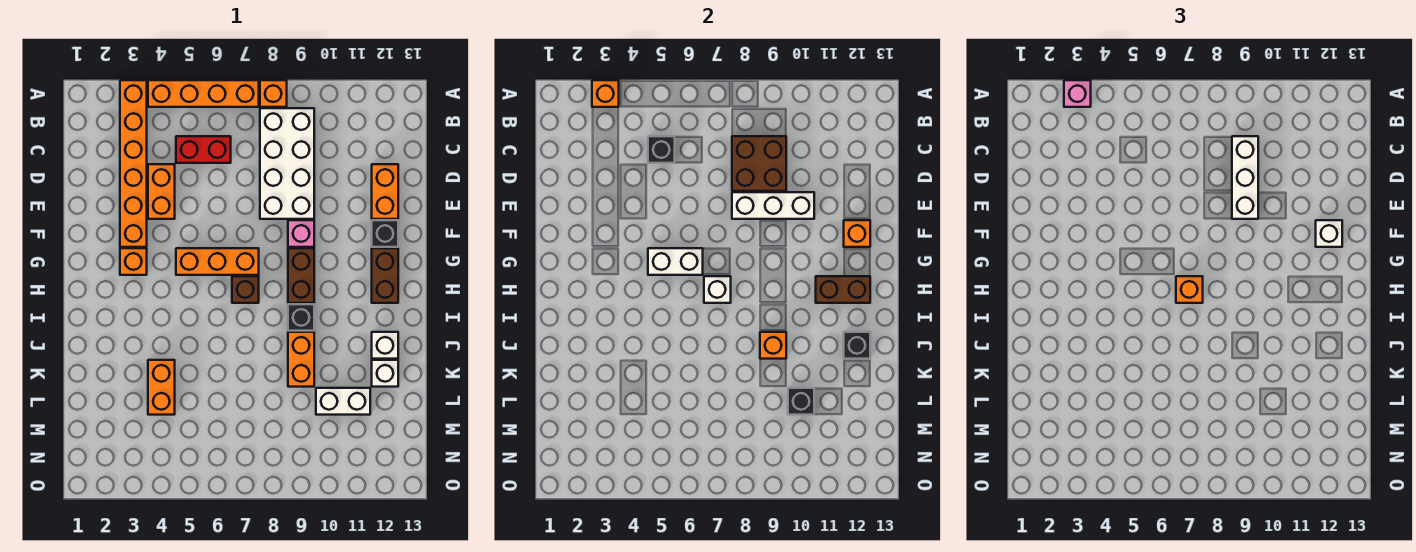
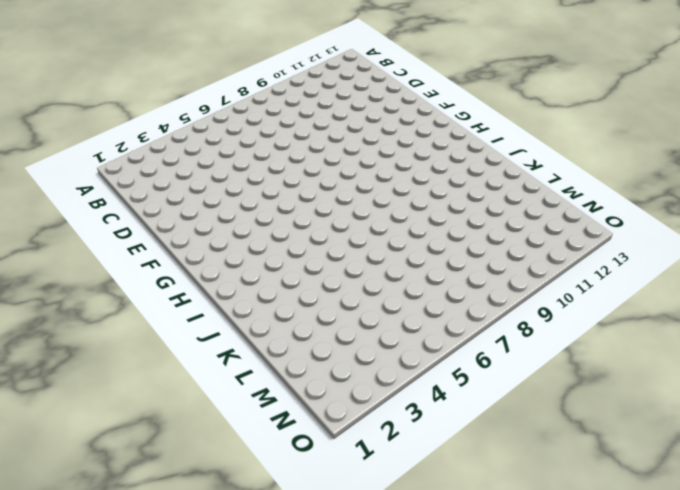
none -> orange 1x6 brick [120,80,147,247]
none -> orange 1x4 brick [148,80,259,107]
none -> orange 1x1 brick [260,80,287,107]
none -> white 2x4 brick [260,108,314,219]

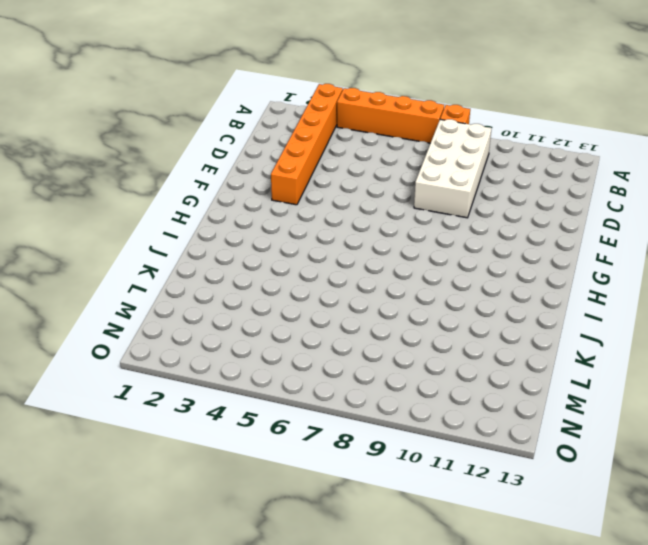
none -> red 1x2 brick [176,136,231,163]
none -> orange 1x2 brick [148,164,175,219]
none -> orange 1x2 brick [372,164,398,219]
none -> pink 1x1 brick [288,220,314,247]

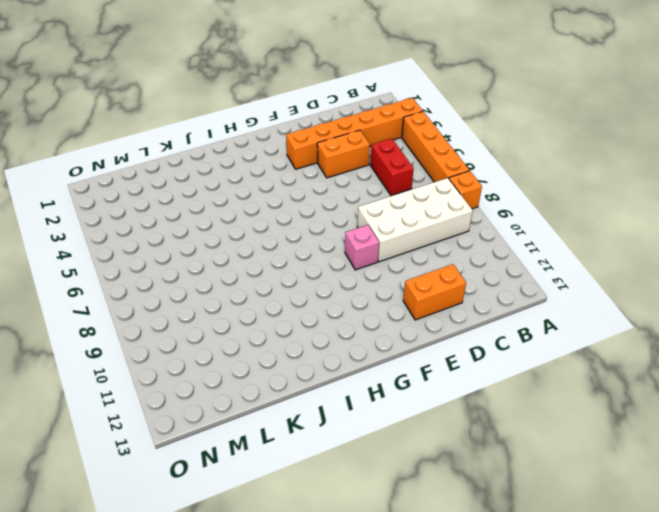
none -> black 1x1 brick [372,220,398,247]
none -> orange 1x1 brick [120,248,147,275]
none -> orange 1x3 brick [176,248,259,275]
none -> brown 1x2 brick [288,248,314,303]

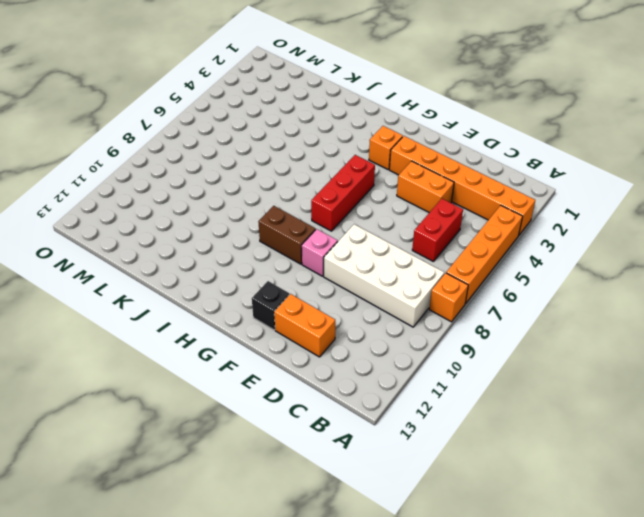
red 1x3 brick [311,155,375,231] -> orange 1x3 brick [176,248,259,275]
none -> brown 1x2 brick [372,248,398,303]
none -> brown 1x1 brick [232,276,259,303]
none -> black 1x1 brick [288,304,314,331]
none -> orange 1x2 brick [288,332,314,387]

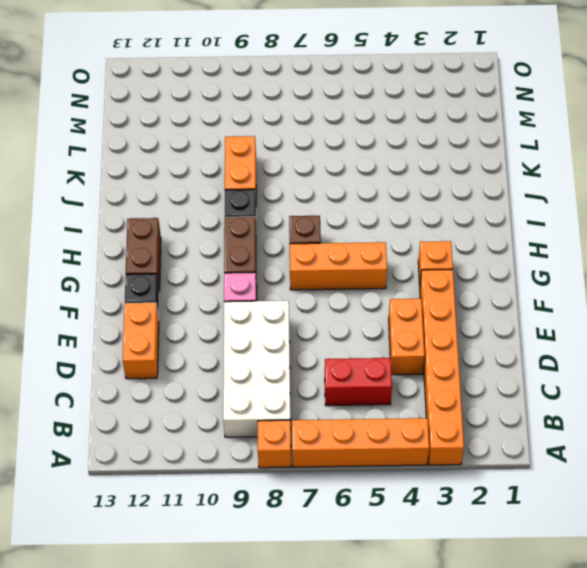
none -> white 1x1 brick [372,332,398,359]
none -> orange 1x2 brick [148,360,175,415]
none -> white 1x1 brick [372,360,398,387]
none -> white 1x2 brick [316,388,370,415]

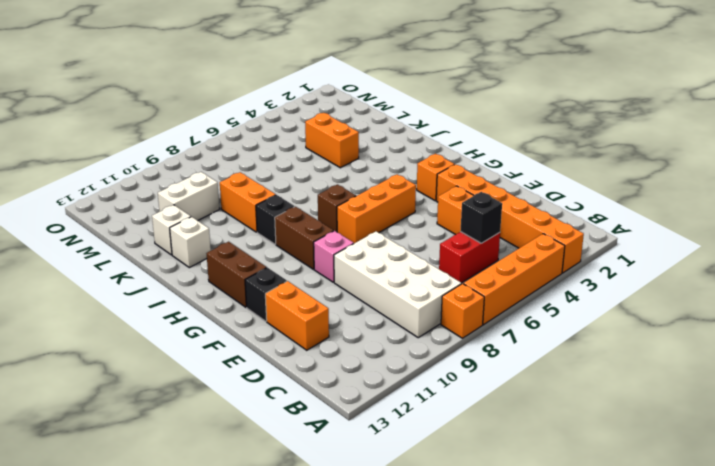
none -> orange 1x1 brick [592,80,619,107]
none -> brown 2x2 brick [732,136,786,191]
none -> white 1x3 brick [732,192,814,219]
none -> orange 1x1 brick [844,220,870,247]

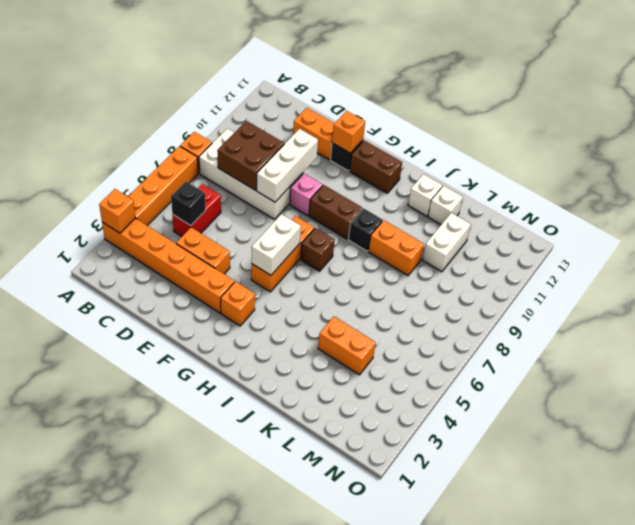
none -> white 1x1 brick [704,276,731,303]
none -> brown 1x2 brick [816,276,870,303]
none -> orange 1x1 brick [760,332,786,359]
none -> black 1x1 brick [844,332,870,359]

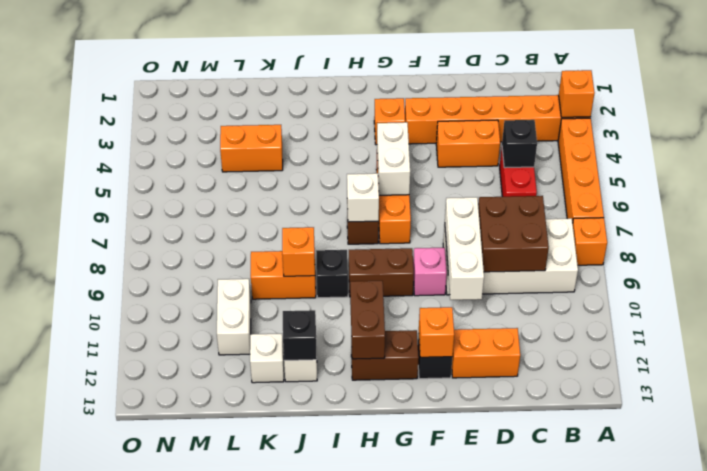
none -> black 1x1 brick [788,388,814,415]
none -> pink 1x1 brick [1064,80,1091,107]
none -> white 1x3 brick [1232,136,1258,219]
none -> white 1x1 brick [1316,220,1342,247]

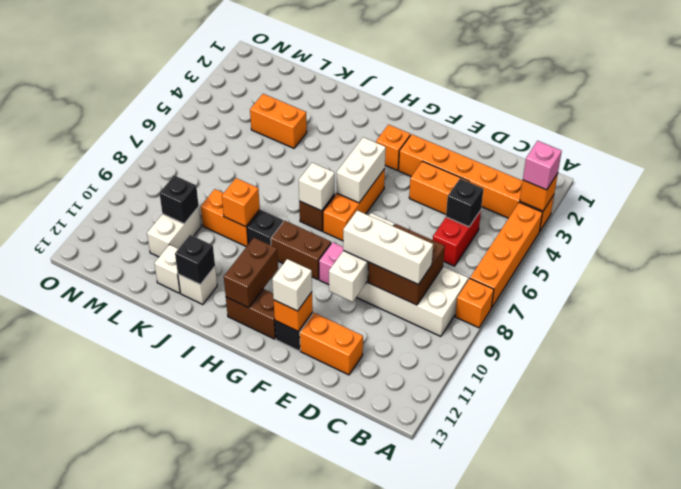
none -> orange 1x1 brick [1176,276,1203,303]

